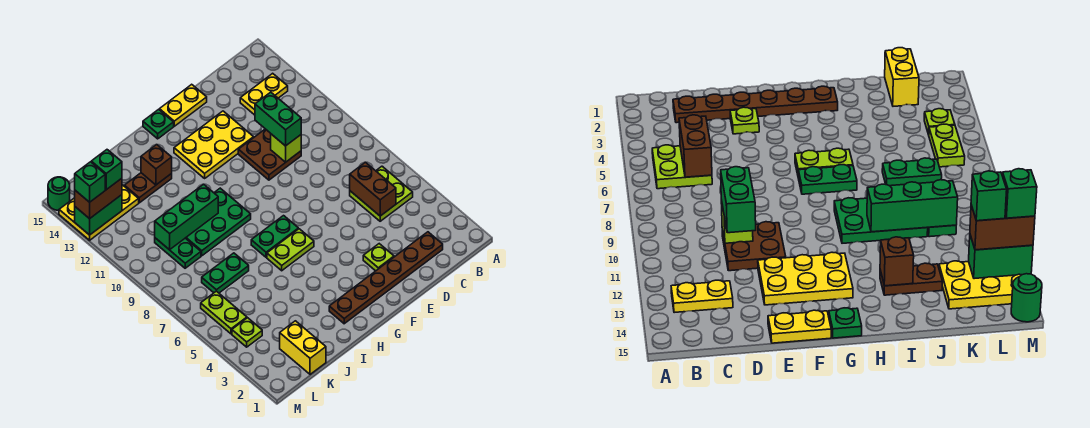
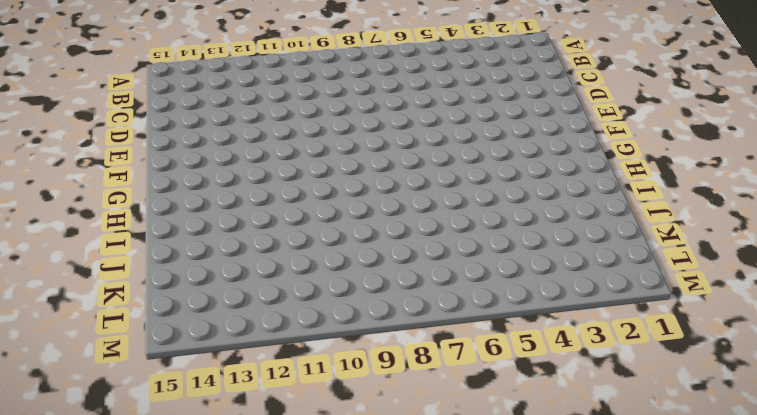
none -> lime 2x2 plate [350,166,413,221]
none -> yellow 1x2 plate [240,73,288,115]
none -> brown 1x6 plate [329,232,443,324]

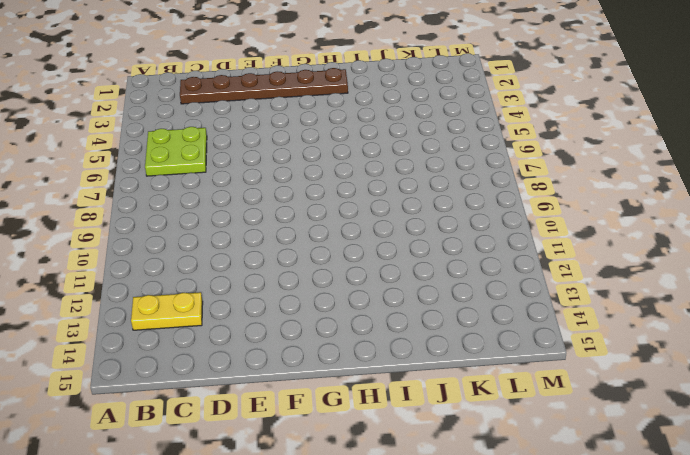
none -> brown 2x2 plate [238,129,301,180]
none -> lime 1x1 plate [363,244,394,271]
none -> yellow 2x3 plate [174,111,254,178]

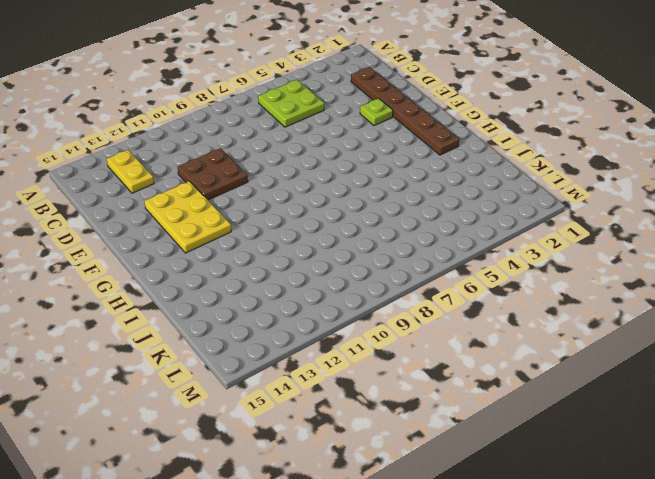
none -> yellow 1x2 plate [159,84,207,126]
none -> lime 1x2 plate [267,229,314,271]
none -> green 1x2 plate [251,216,298,257]

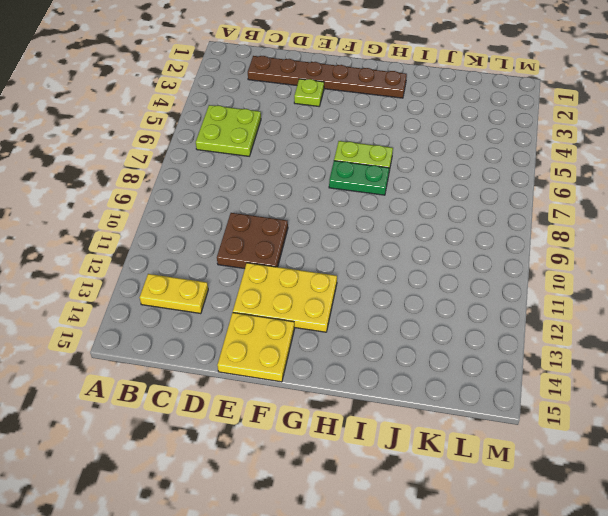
yellow 2x2 plate [217,313,294,382] -> yellow 1x2 plate [159,84,207,126]
none -> green 1x1 plate [143,109,174,139]
none -> green 2x3 plate [186,188,251,256]
none -> brown 1x2 plate [124,173,172,203]

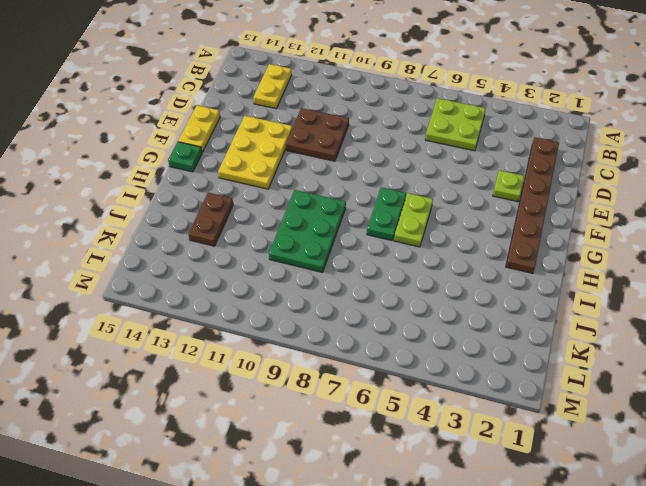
none -> green 1x2 plate [202,253,249,293]
none -> yellow 1x2 brick [280,321,326,374]
none -> green 1x2 plate [155,238,201,268]

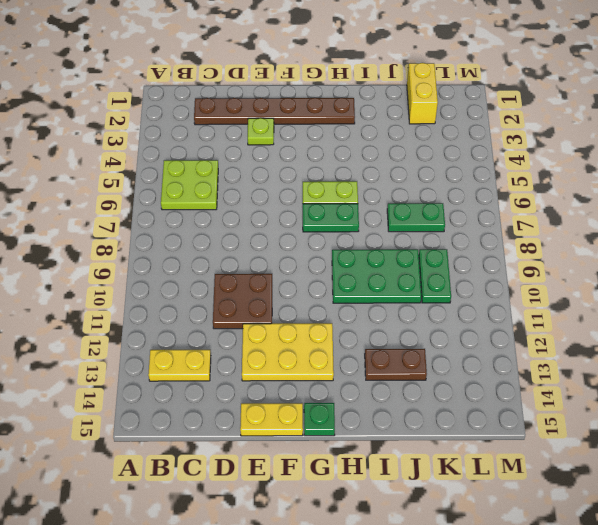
none -> yellow 2x3 plate [59,185,139,240]
none -> lime 1x1 plate [232,318,262,347]
none -> lime 1x2 plate [201,291,247,334]

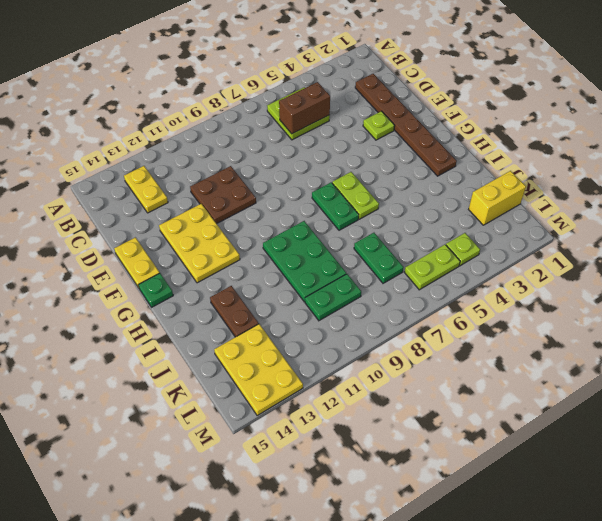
none -> green 1x1 round brick [48,177,70,210]
none -> lime 1x1 brick [271,134,301,162]
none -> green 1x3 brick [155,184,218,250]

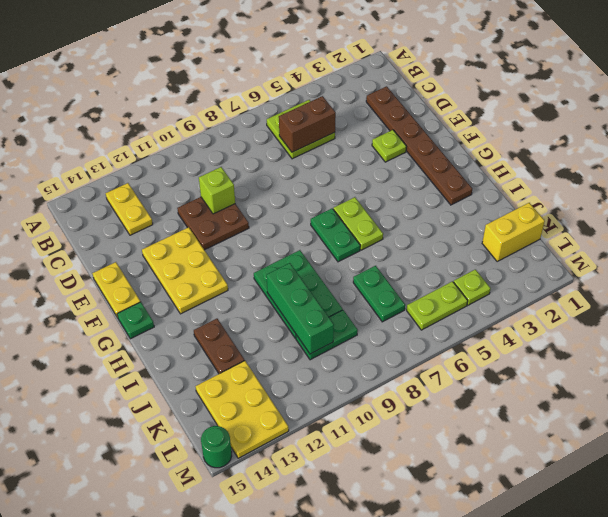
none -> brown 1x1 brick [141,145,172,185]
none -> green 1x2 brick [75,195,122,235]
none -> green 1x2 brick [255,92,301,146]

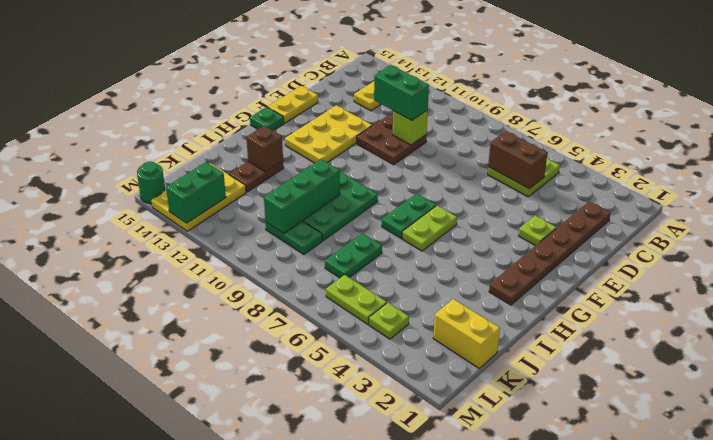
none -> brown 1x2 brick [75,178,122,219]
none -> green 1x1 brick [91,150,122,190]
none -> green 1x1 brick [75,162,105,202]

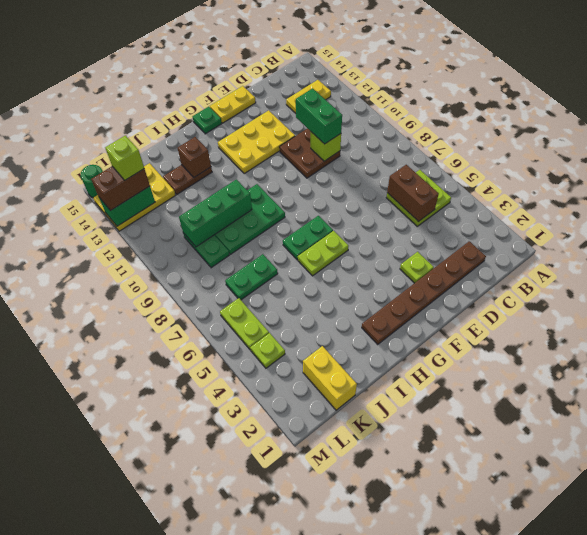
lime 1x1 brick [105,136,144,180] -> green 1x1 brick [91,150,122,190]
none -> green 1x1 brick [75,162,105,202]

